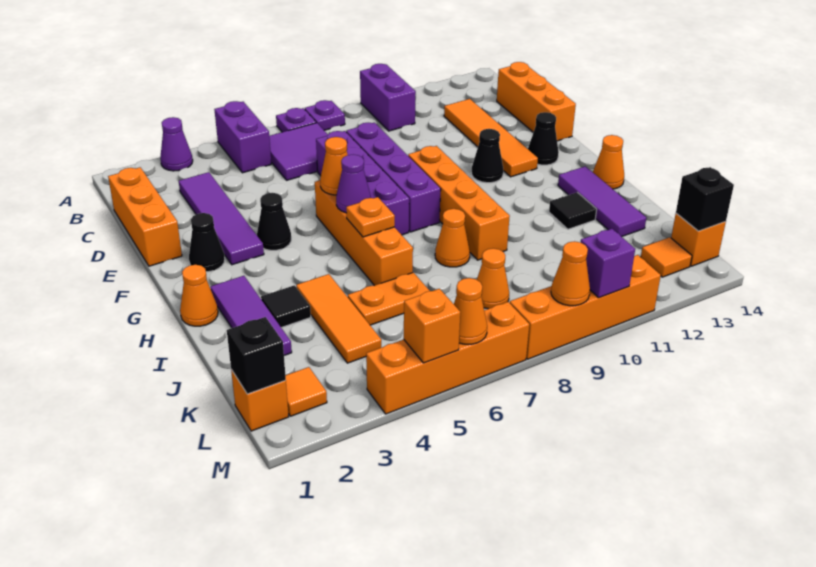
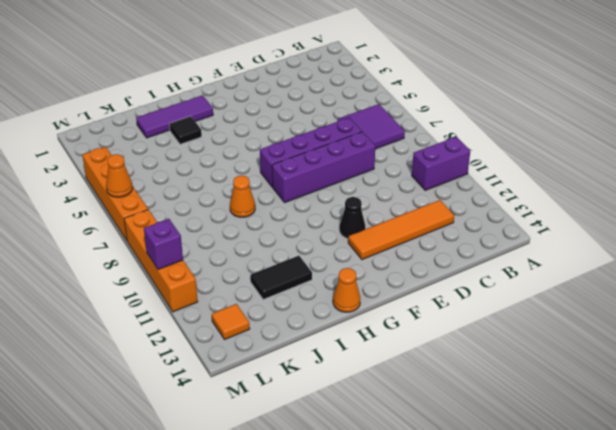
black 1x2 tile [250,256,312,299] -> black 1x1 tile [549,192,597,229]
none -> purple 1x1 cone [160,117,193,171]
none -> purple 1x2 brick [214,101,271,173]
none -> purple 1x1 plate [276,108,316,132]
none -> purple 1x1 plate [305,100,345,130]

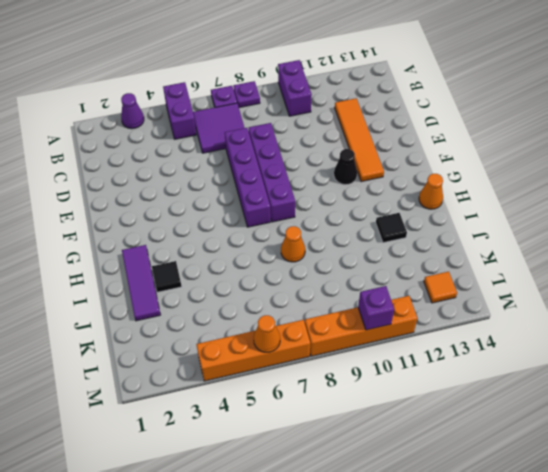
none -> orange 1x3 brick [108,167,182,266]
none -> purple 1x4 tile [179,172,264,265]
none -> orange 1x3 brick [497,62,576,141]
none -> black 1x1 cone [189,213,225,272]

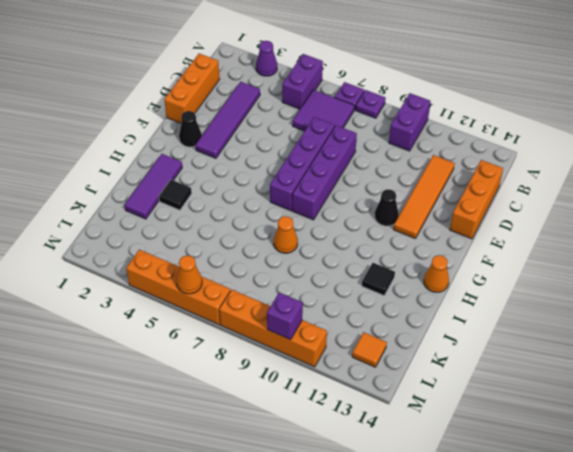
none -> black 1x1 cone [257,193,291,250]
none -> orange 1x4 brick [315,180,413,286]
none -> orange 1x4 brick [408,146,510,260]
none -> black 1x1 cone [528,112,559,165]

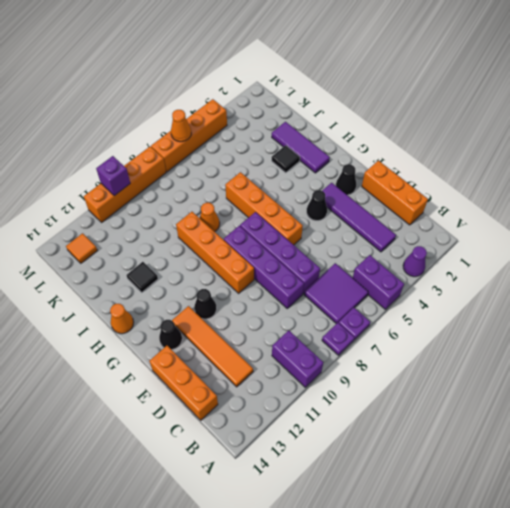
none -> orange 1x1 cone [180,265,218,326]
none -> purple 1x3 tile [558,166,646,237]
none -> orange 1x3 tile [296,274,381,363]
none -> orange 1x2 plate [348,272,430,325]

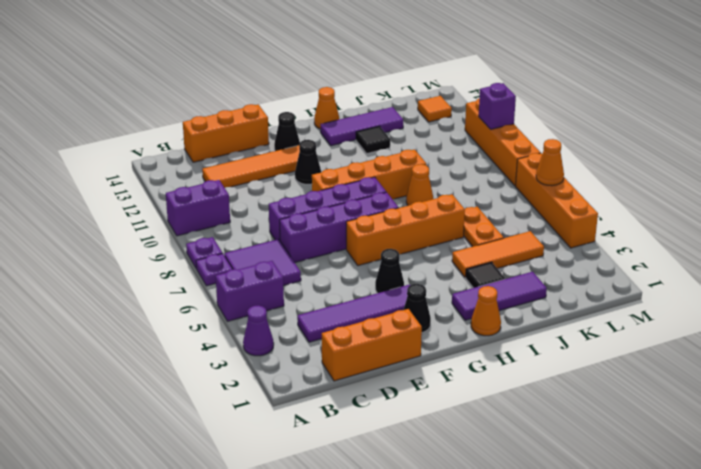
none -> orange 1x1 cone [477,248,509,309]
none -> orange 1x1 brick [231,370,289,431]
none -> orange 1x1 tile [285,367,327,416]
none -> orange 1x1 brick [671,213,726,266]

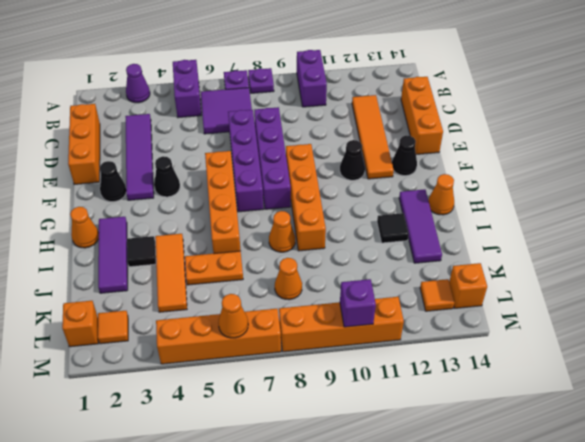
none -> orange 1x1 cone [320,137,348,195]
none -> purple 1x1 cone [336,155,371,213]
none -> orange 1x1 plate [346,197,395,237]
none -> black 1x1 brick [227,317,286,394]

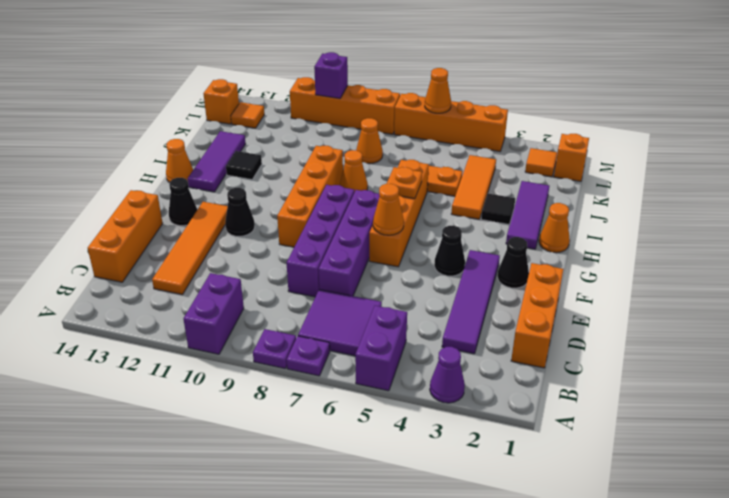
none -> purple 1x1 cone [336,155,371,213]
none -> black 1x1 brick [227,317,286,394]
none -> black 1x1 brick [676,167,734,231]
none -> orange 1x1 brick [404,289,460,363]

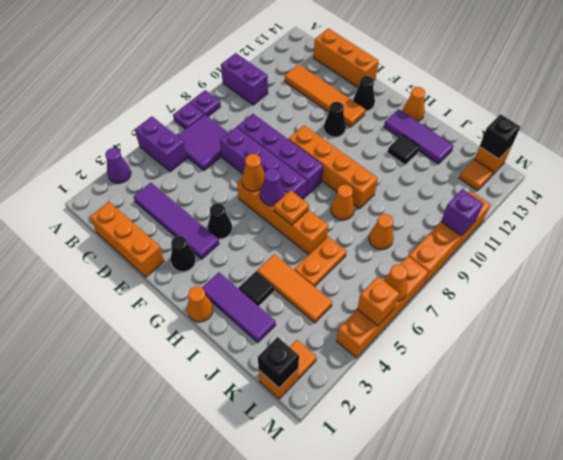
none -> orange 1x1 cone [551,241,590,306]

